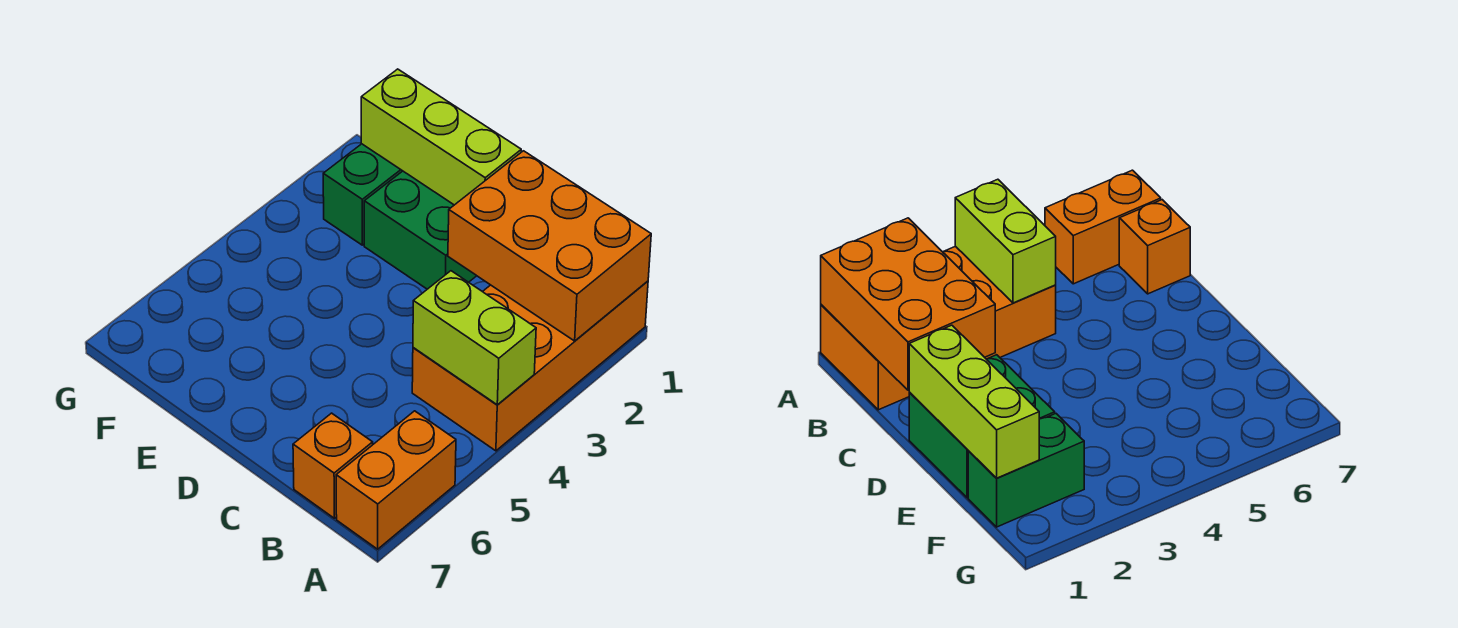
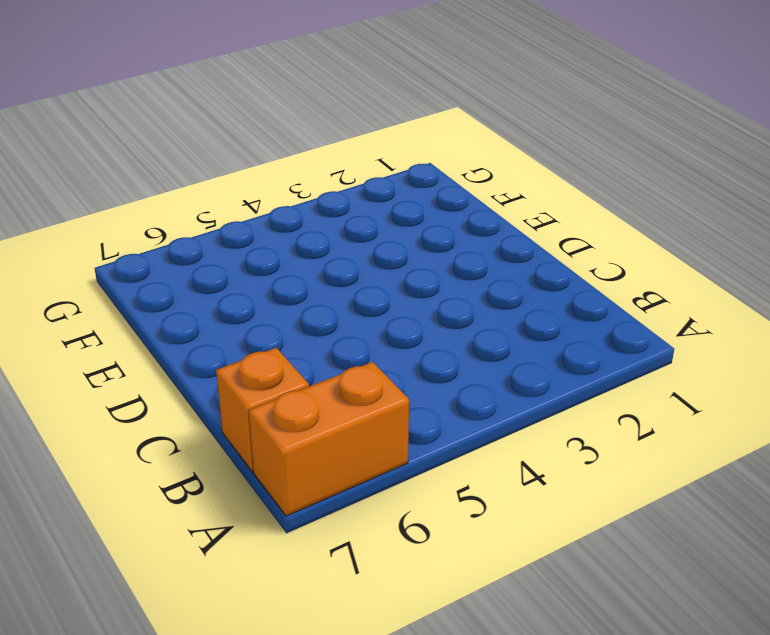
none -> orange 2x4 brick [412,281,648,451]
none -> green 2x2 brick [364,171,476,289]

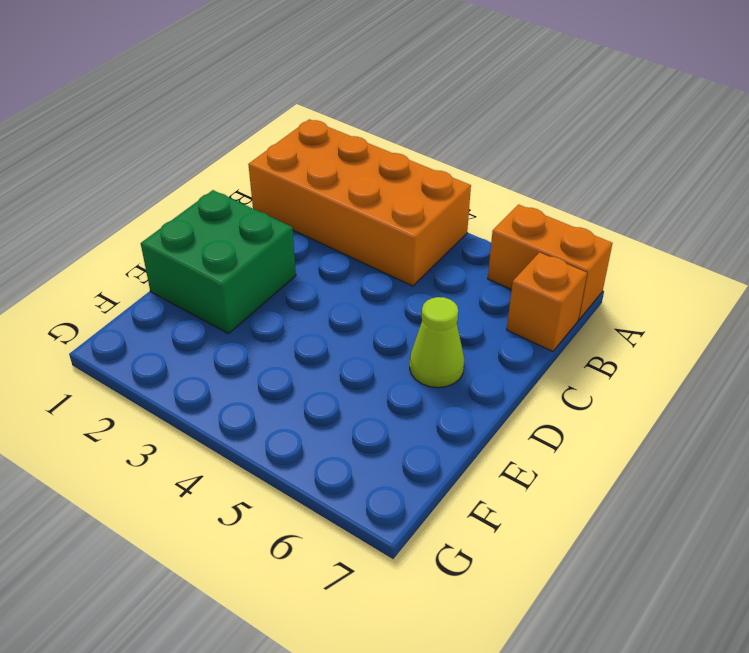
lime 1x1 cone [410,297,464,388] -> none
none -> green 1x2 brick [323,144,402,245]
none -> orange 2x3 brick [448,151,651,341]

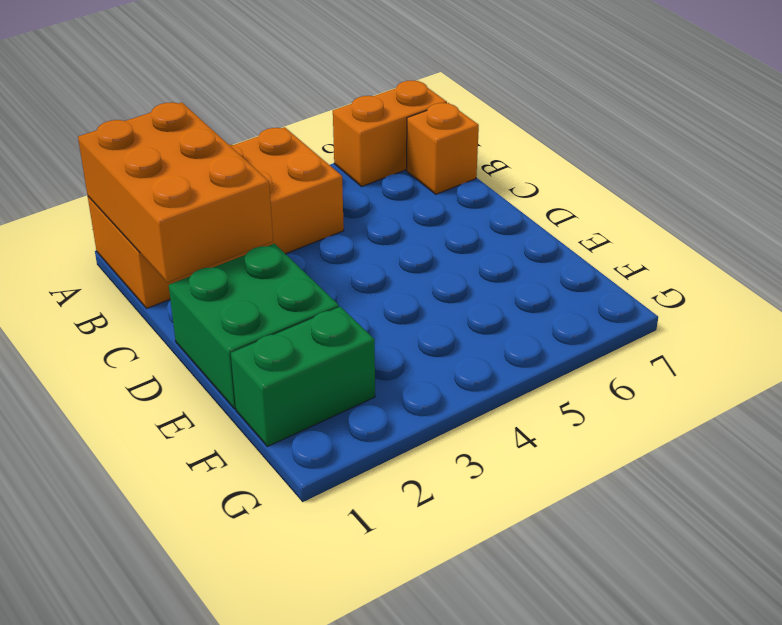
none -> lime 1x2 brick [413,271,536,405]
none -> lime 1x3 brick [361,69,521,205]

